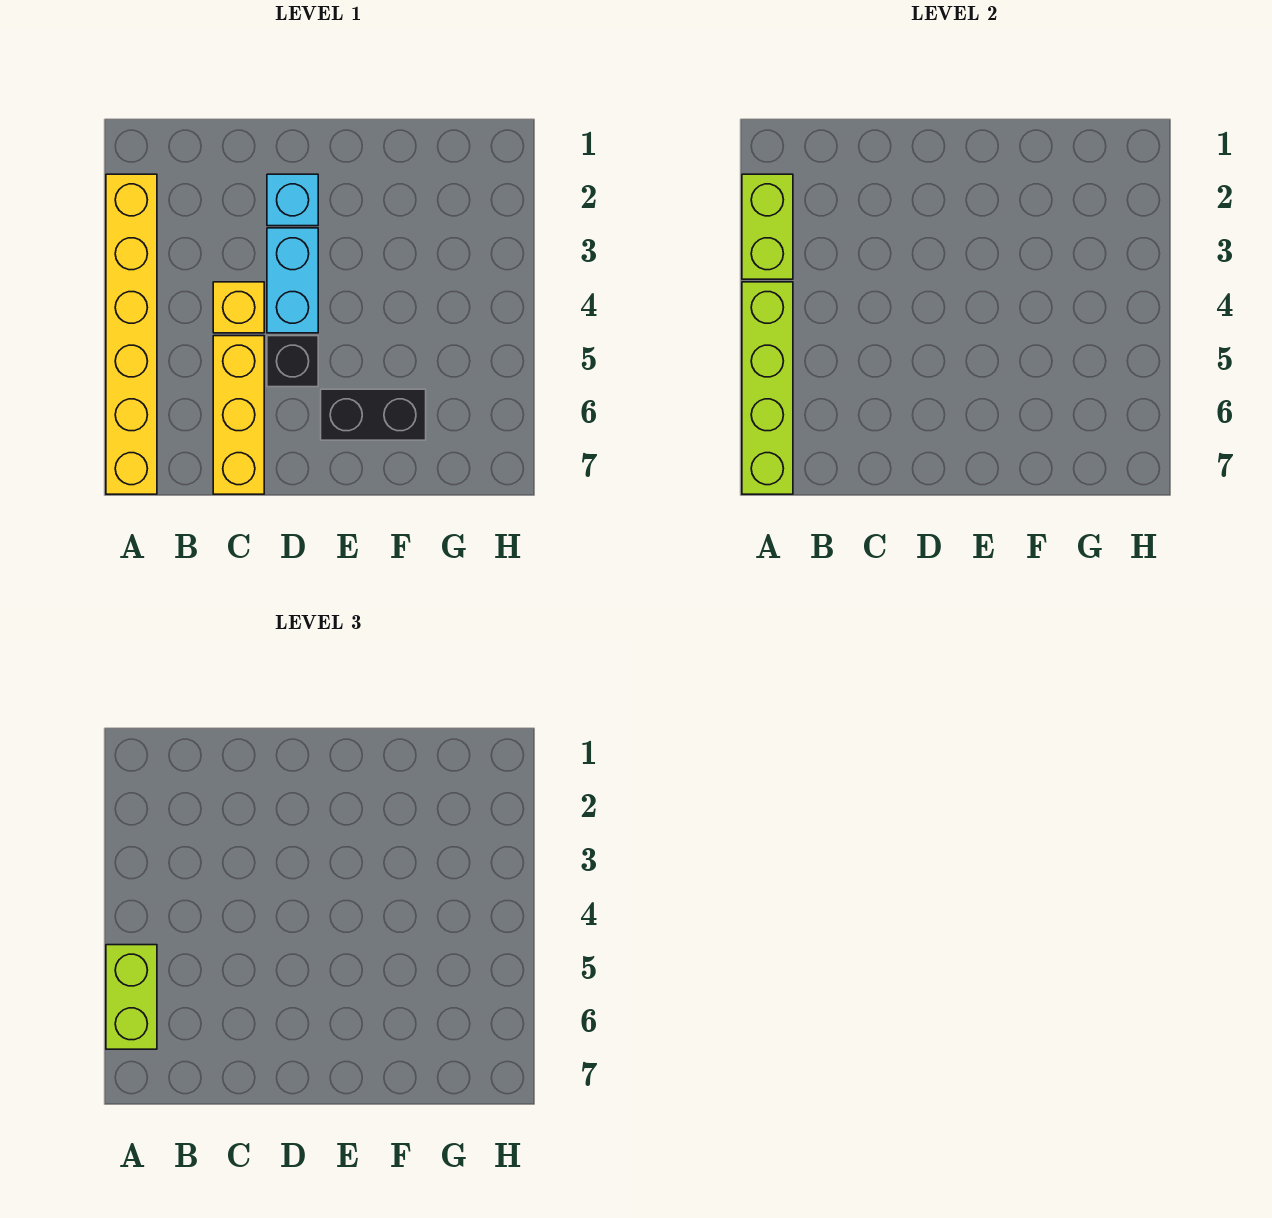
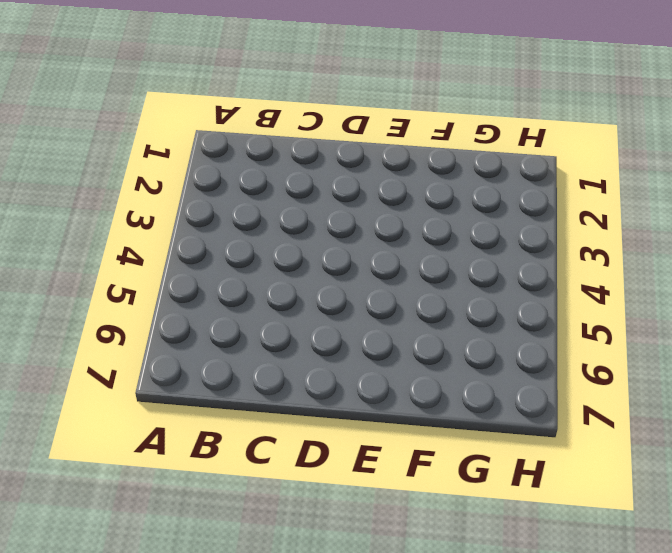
none -> yellow 1x6 brick [106,174,157,494]
none -> yellow 1x1 brick [213,282,264,333]

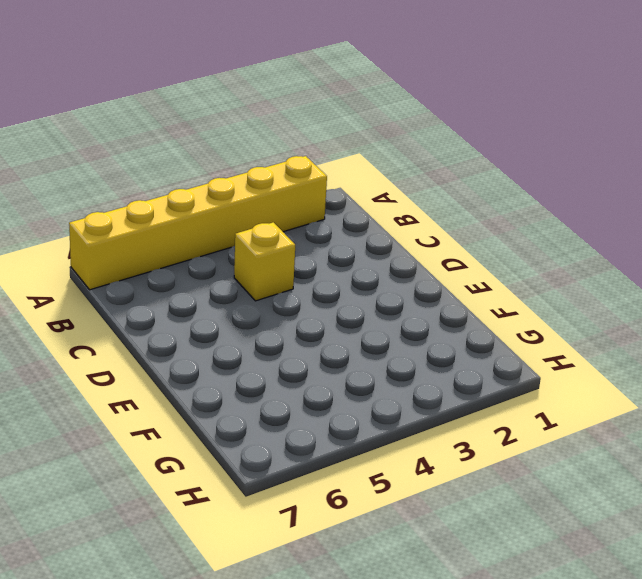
none -> yellow 1x3 brick [213,336,264,494]
none -> cyan 1x1 brick [267,174,318,226]

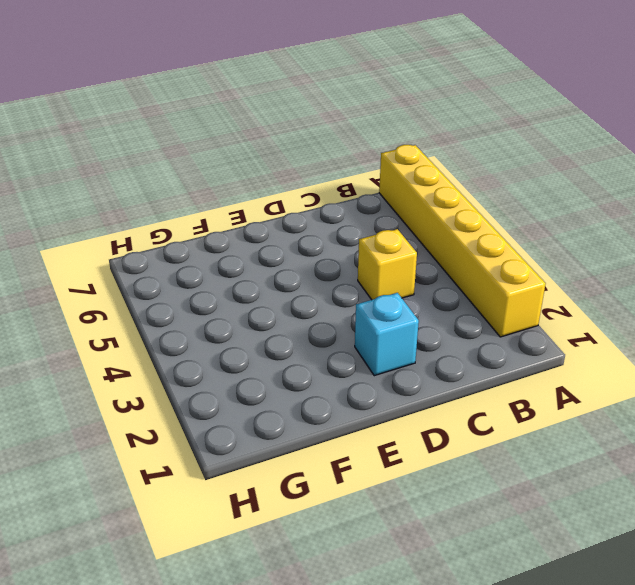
none -> yellow 1x3 brick [213,336,264,494]
none -> cyan 1x2 brick [267,228,318,333]

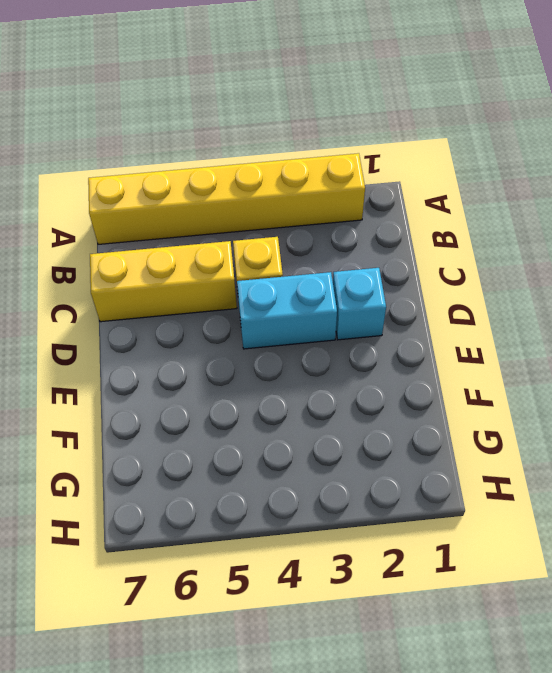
none -> black 1x1 brick [267,336,318,387]
none -> black 1x2 brick [321,389,426,440]

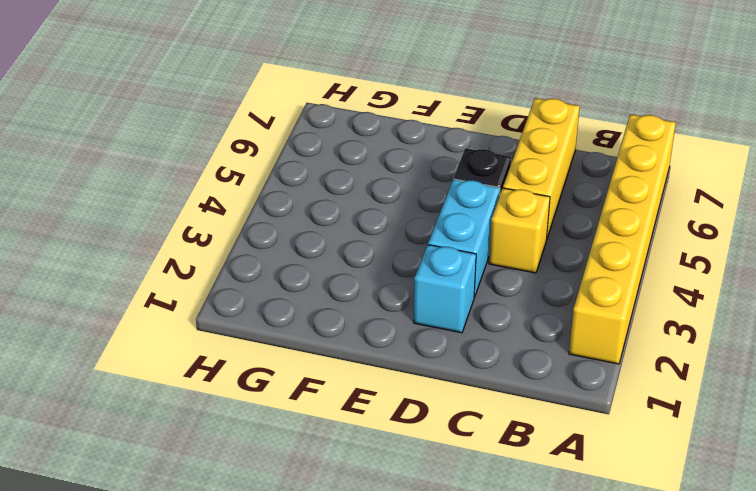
none -> black 1x2 brick [321,389,426,440]
none -> lime 1x2 brick [742,174,793,279]

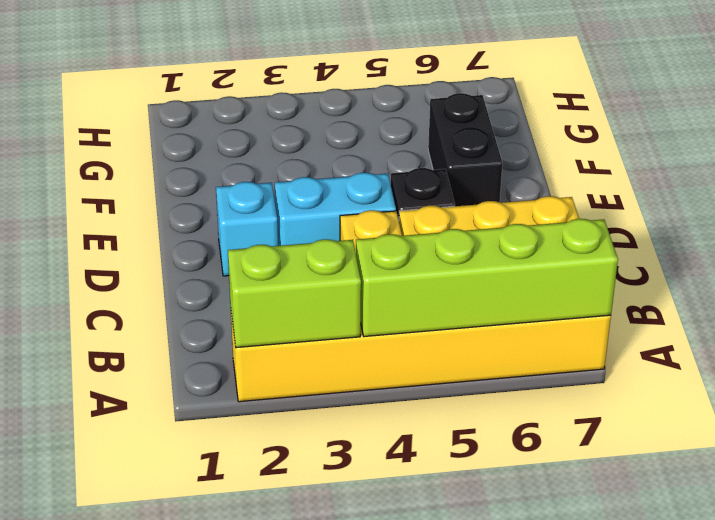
none -> lime 1x2 brick [106,945,157,1049]

